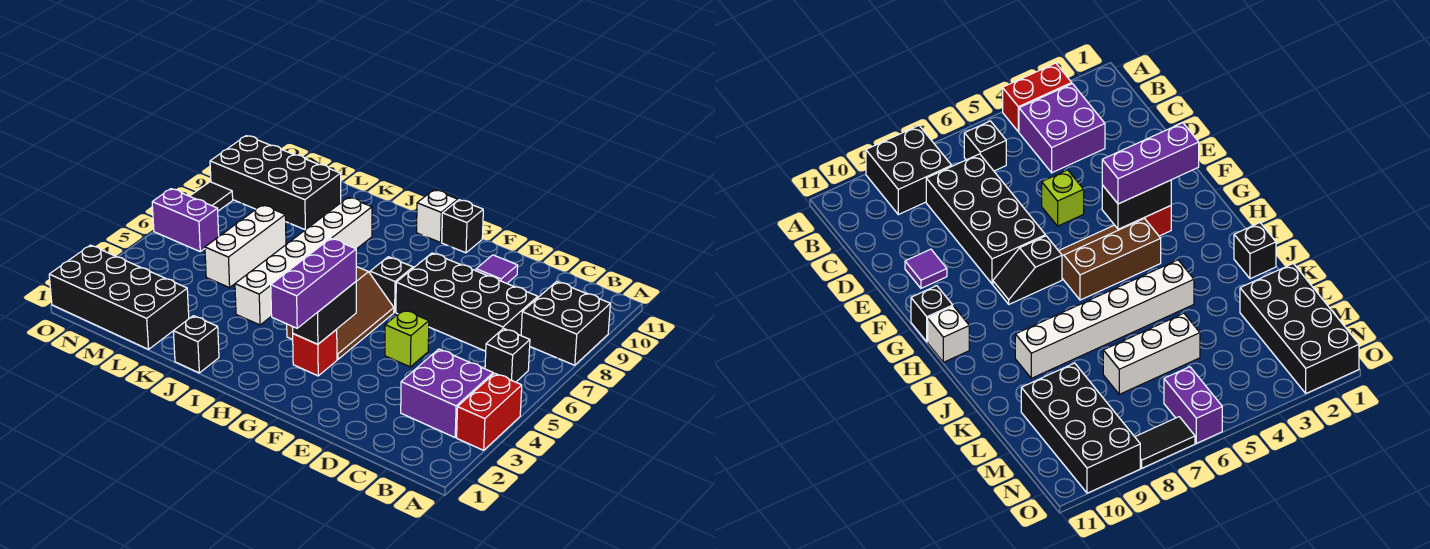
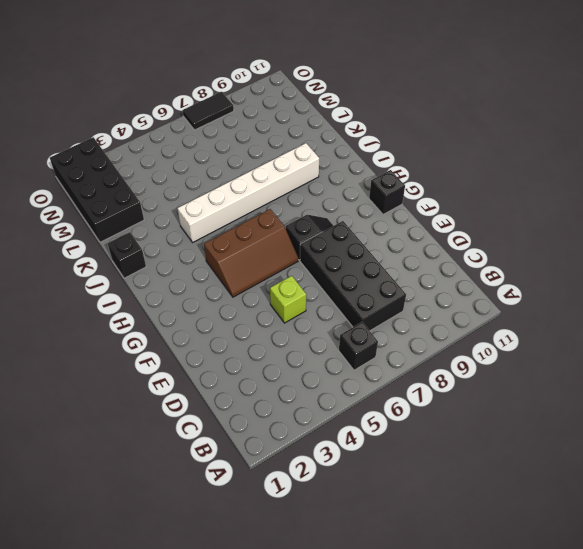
none -> red 1x2 brick [457,373,522,450]
none -> black 2x2 brick [521,282,610,365]
none -> purple 2x2 brick [401,349,493,437]

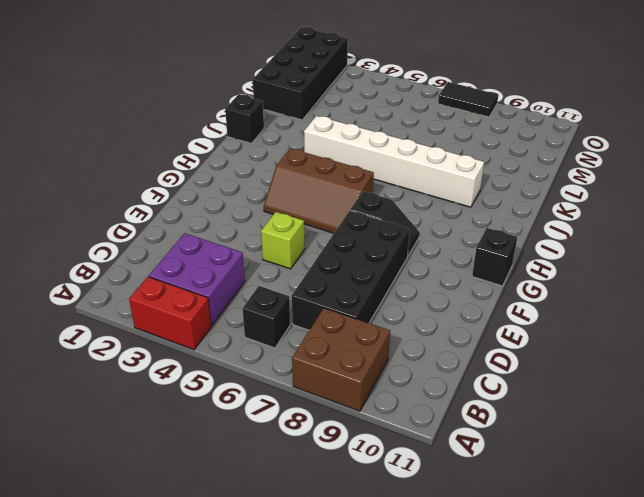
brown 2x2 brick [292,308,390,411] -> black 2x2 brick [521,282,610,365]
none -> purple 1x1 tile [476,255,518,283]
none -> red 1x1 brick [293,330,337,376]
none -> white 1x1 brick [417,190,458,242]

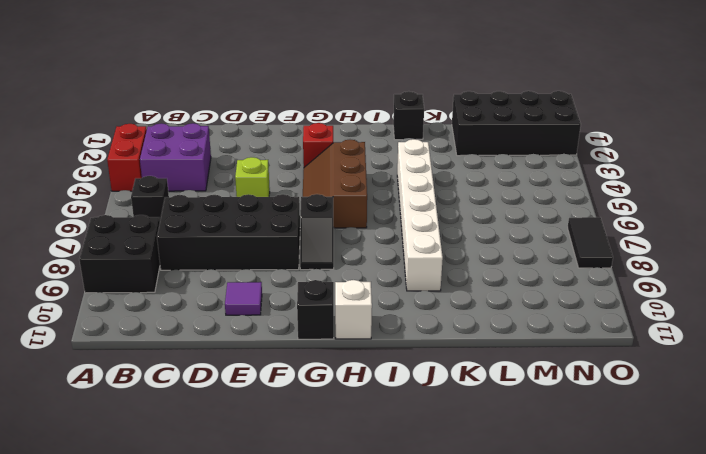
none -> white 1x3 brick [205,205,286,288]
none -> black 2x4 brick [210,136,341,230]
none -> purple 1x2 brick [152,189,219,251]

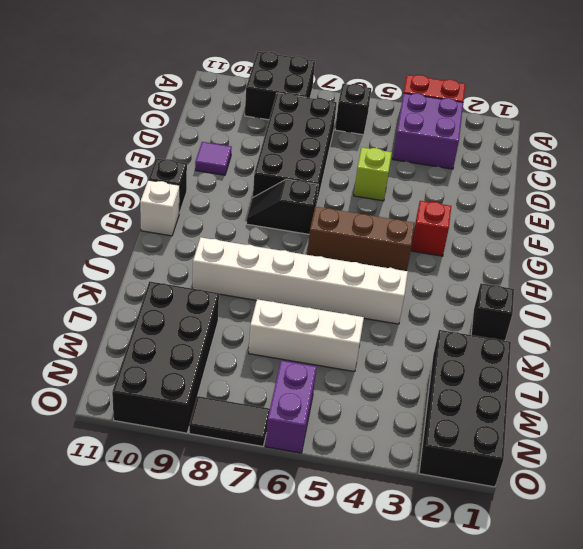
none -> black 1x2 brick [293,282,356,344]
none -> purple 1x3 brick [271,238,356,328]

